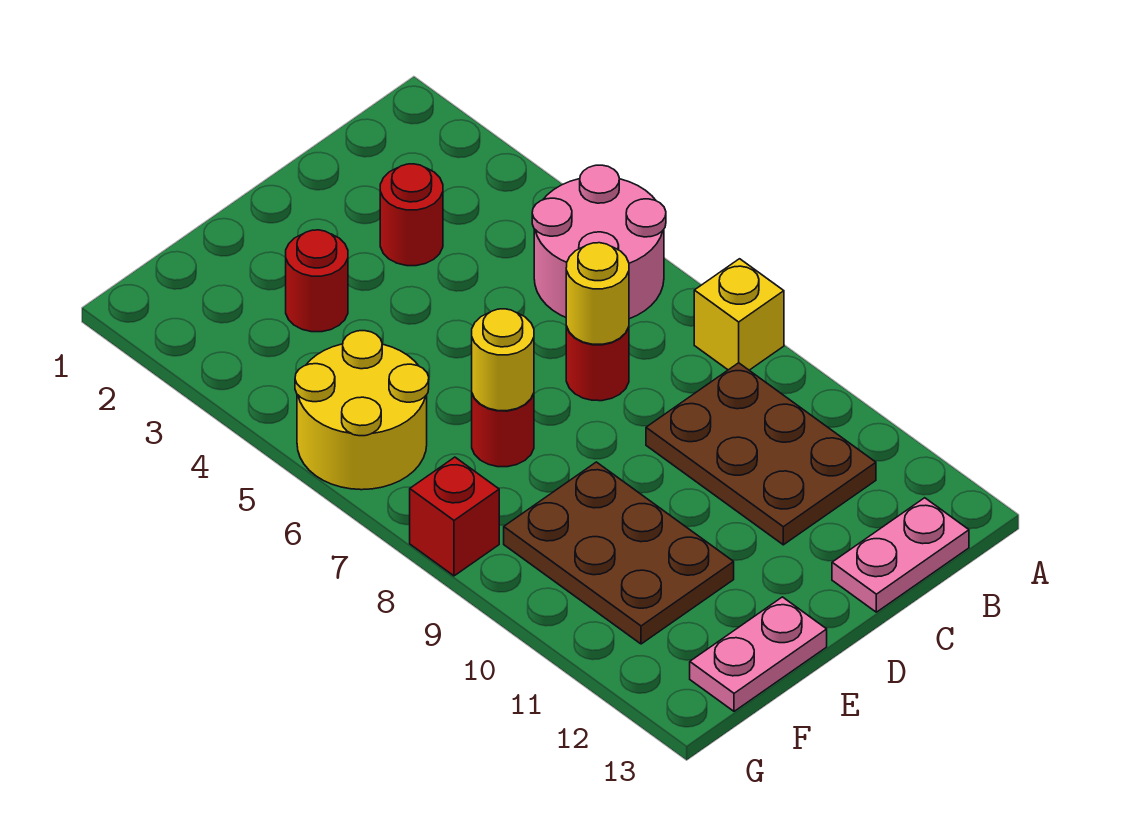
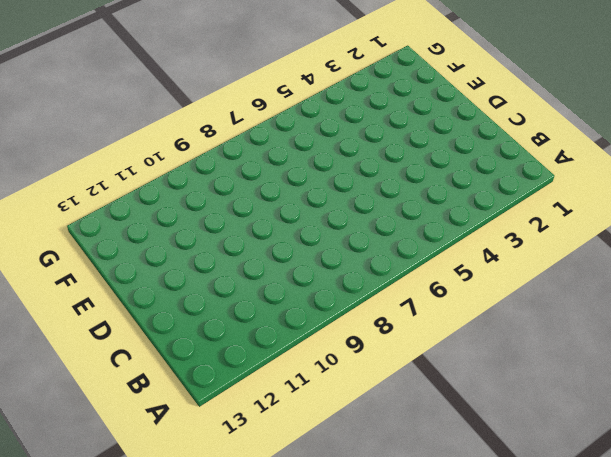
none -> pink 2x2 round brick [532,165,666,319]
none -> yellow 1x1 brick [694,259,784,370]
none -> brown 2x3 plate [646,363,876,545]

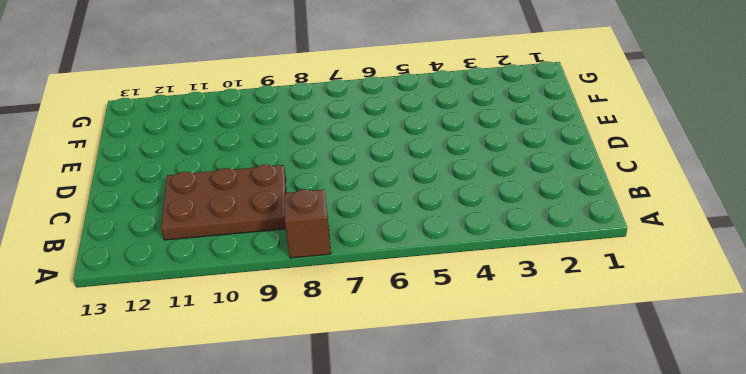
brown 1x1 brick [284,189,331,258] -> yellow 1x1 brick [694,259,784,370]
none -> pink 2x2 round brick [532,165,666,319]
none -> pink 1x2 plate [832,498,969,612]
none -> red 1x1 round brick [380,164,443,266]

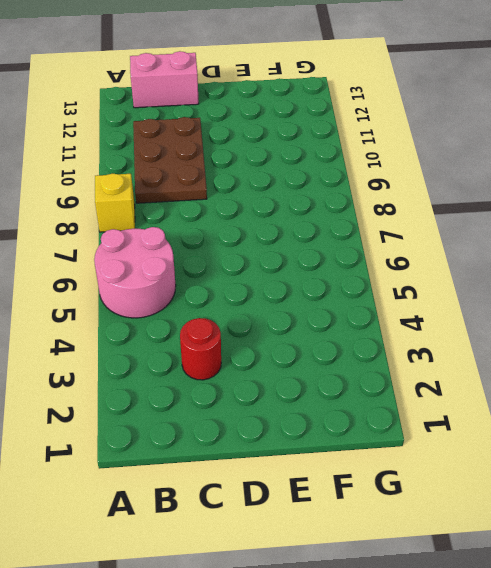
pink 1x2 brick [130,51,199,108] -> pink 1x2 plate [832,498,969,612]
none -> red 1x1 round brick [566,326,629,401]
none -> red 1x1 round brick [286,230,348,332]
none -> red 1x1 round brick [472,394,534,467]

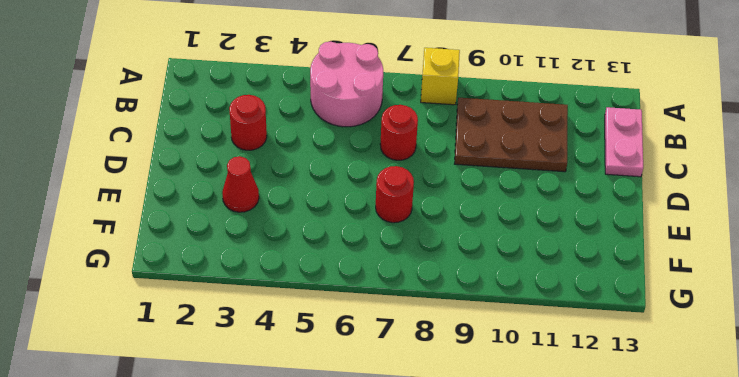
red 1x1 cone [222,156,259,212] -> red 1x1 round brick [286,230,348,332]
none -> brown 2x3 plate [504,462,734,644]
none -> pink 1x2 plate [690,597,827,711]
none -> yellow 2x2 round brick [295,331,429,490]

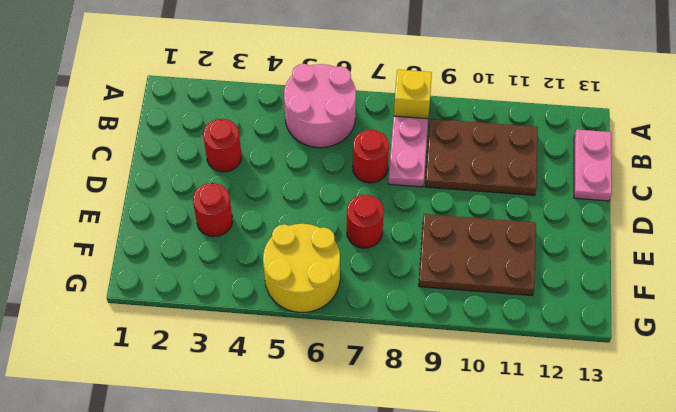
pink 1x2 plate [388,116,428,187] -> pink 1x2 plate moved to [690,597,827,711]
none -> red 1x1 brick [410,457,499,576]
none -> yellow 1x1 round brick [566,243,629,344]
none -> yellow 1x1 round brick [472,309,534,411]

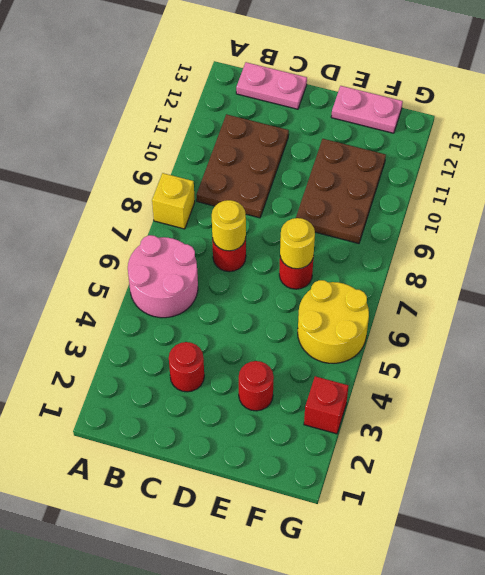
red 1x1 brick [304,376,348,434] -> red 1x1 brick moved to [410,457,499,576]

